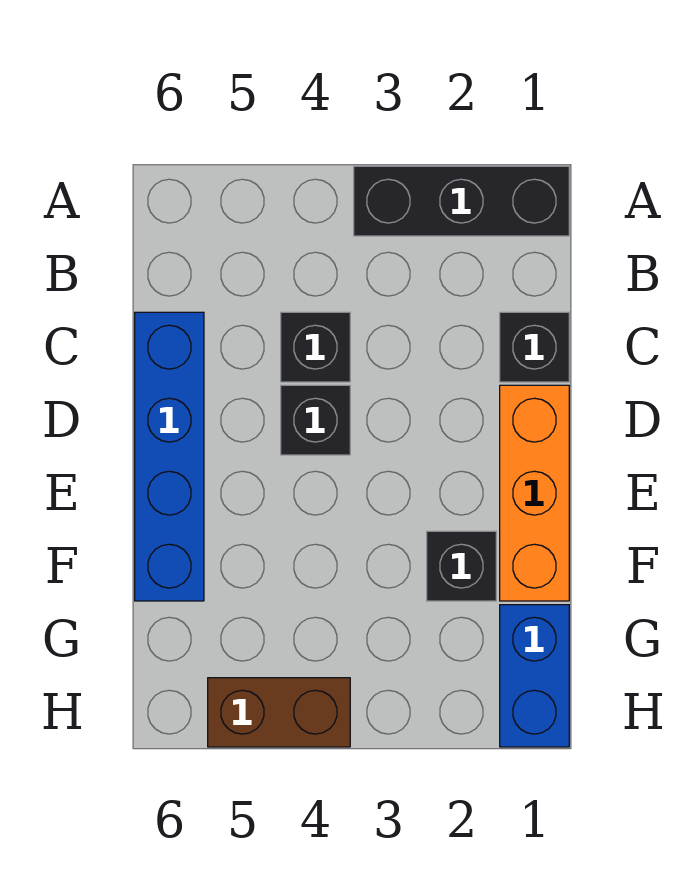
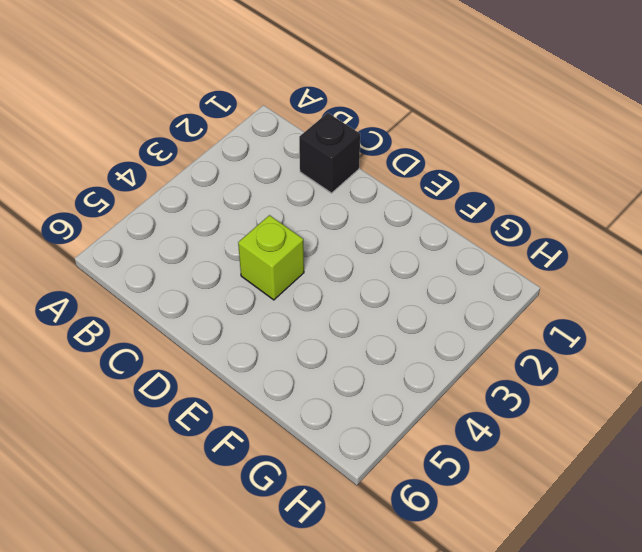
lime 1x1 brick [238,215,304,300] -> black 1x1 brick [281,385,350,455]
none -> black 1x3 brick [354,166,569,236]
none -> black 1x1 brick [281,312,350,382]

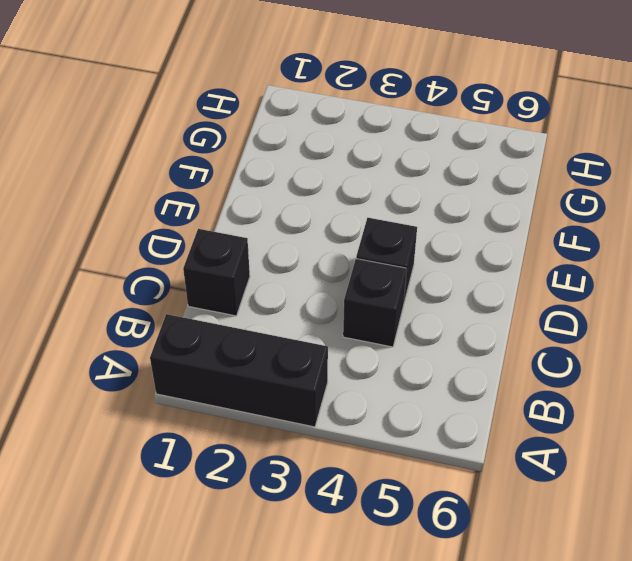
none -> blue 1x4 brick [135,312,204,601]
none -> orange 1x3 brick [500,385,569,601]

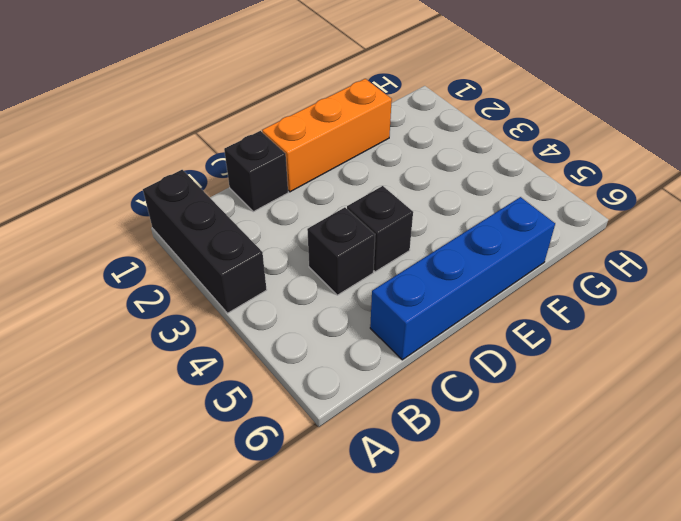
none -> black 1x1 brick [427,531,496,601]
none -> blue 1x2 brick [500,605,569,747]

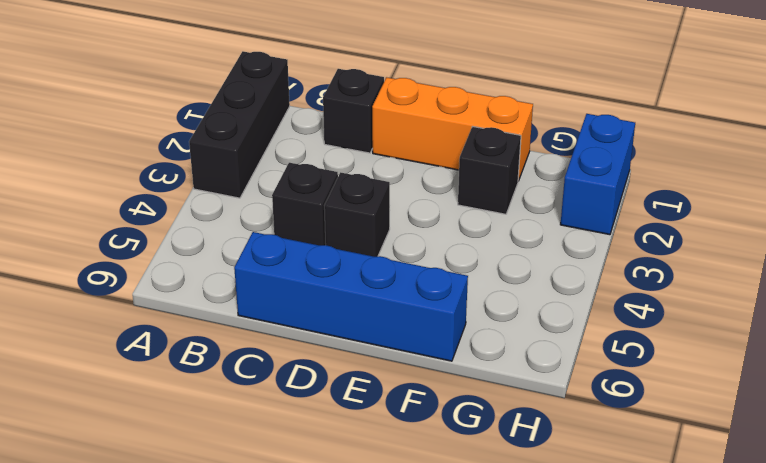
blue 1x2 brick [560,114,635,235] -> blue 1x2 brick turned to [500,605,569,747]
none -> brown 1x2 brick [208,678,350,747]

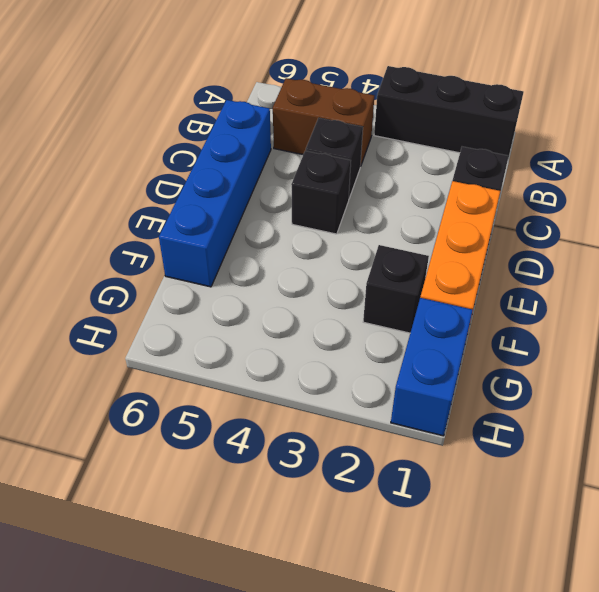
brown 1x2 brick [273,78,374,166] -> brown 1x2 brick moved to [208,678,350,747]

